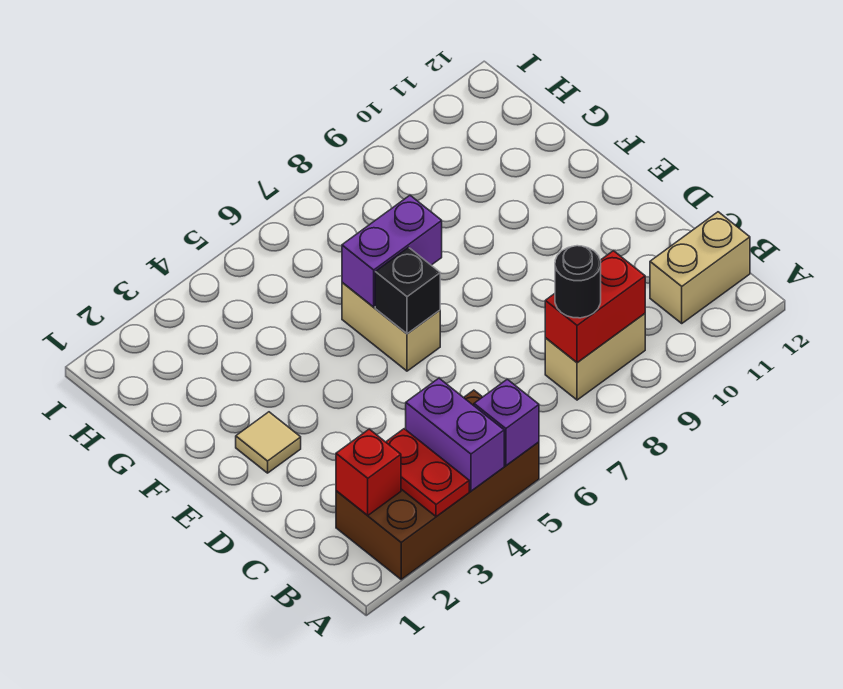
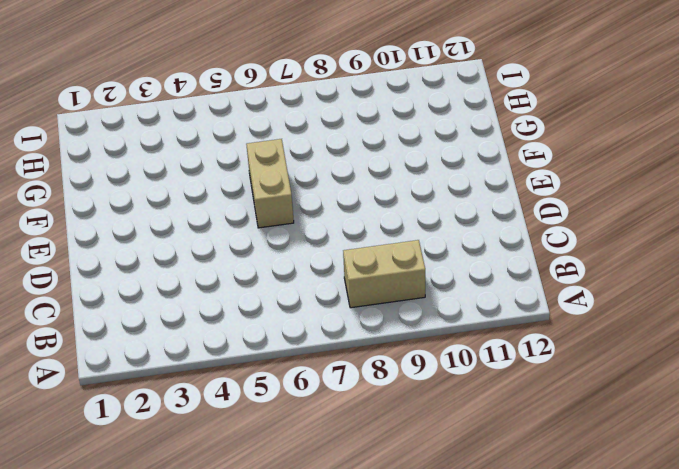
none -> brown 2x4 brick [336,390,539,579]
none -> tan 1x2 brick [650,212,750,323]
none -> tan 1x1 tile [236,412,301,473]

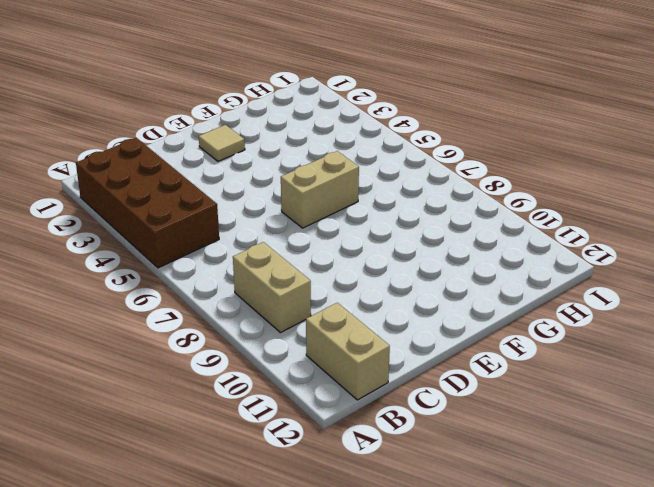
none -> red 1x2 plate [386,429,469,517]
none -> purple 1x2 brick [406,378,504,491]
none -> purple 1x1 brick [474,379,539,466]

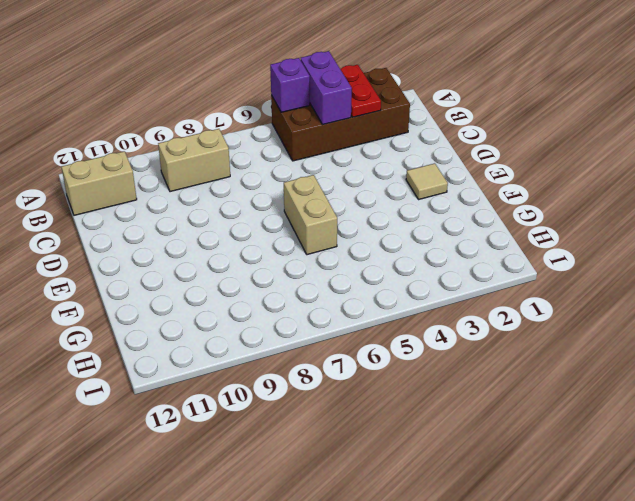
none -> red 1x1 brick [336,429,401,515]
none -> red 1x2 brick [545,251,645,363]
none -> black 1x1 brick [375,247,440,334]

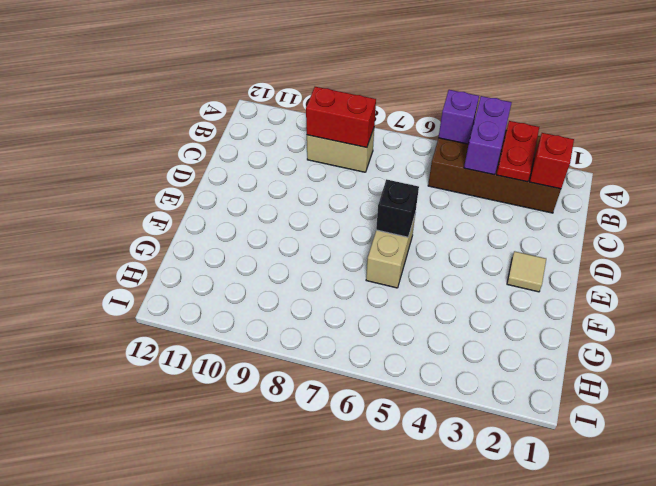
none -> tan 1x2 brick [650,212,750,323]
none -> purple 1x2 brick [342,195,442,307]
none -> black 1x1 round brick [555,246,601,318]

